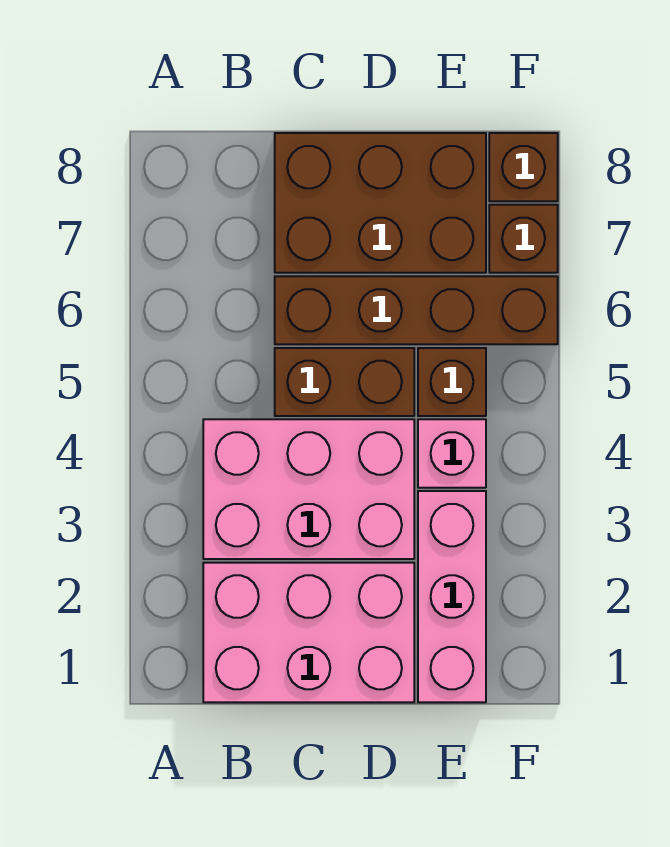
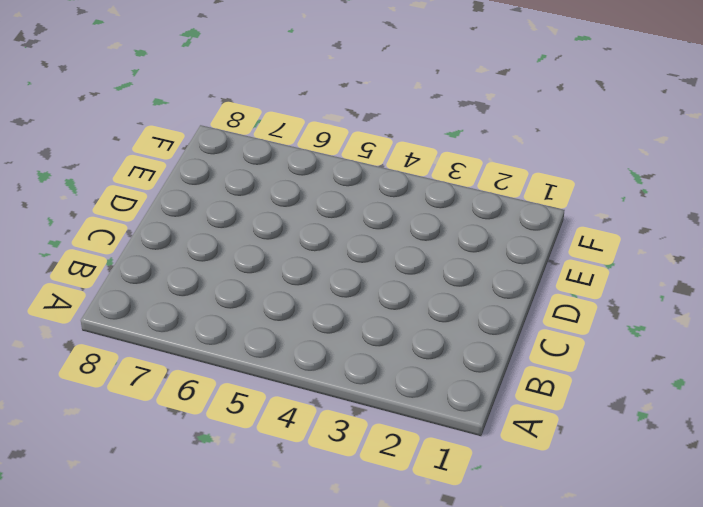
none -> pink 2x3 brick [203,563,414,702]
none -> pink 2x3 brick [203,419,414,559]

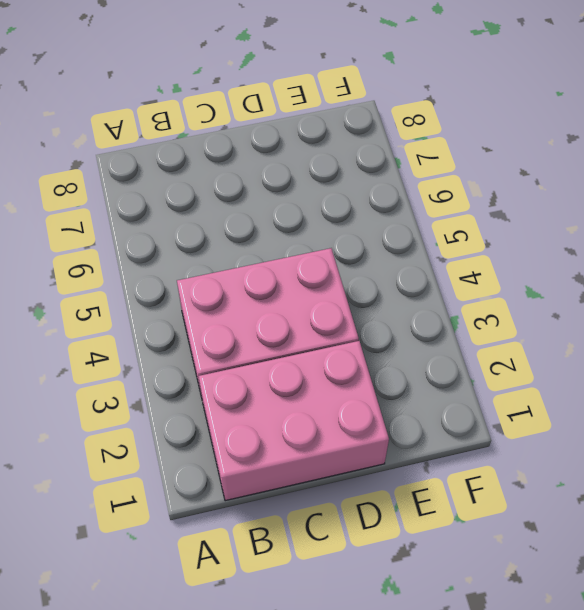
none -> brown 1x2 brick [275,348,414,416]
none -> brown 1x4 brick [275,276,558,344]

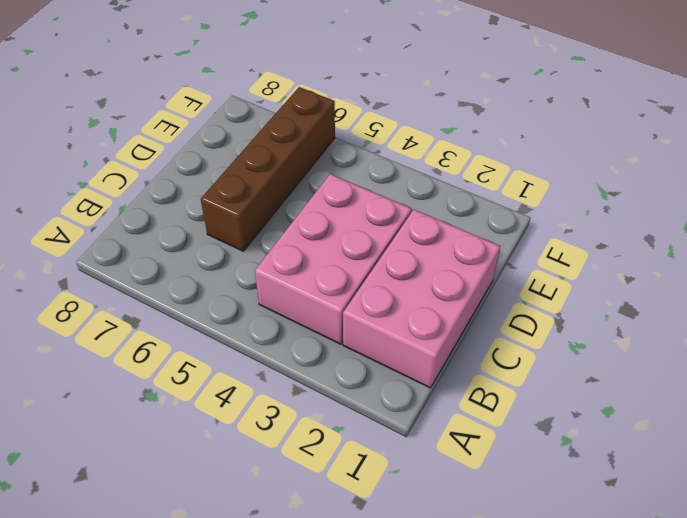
none -> brown 1x2 brick [275,348,414,416]
none -> brown 2x3 brick [275,133,486,273]

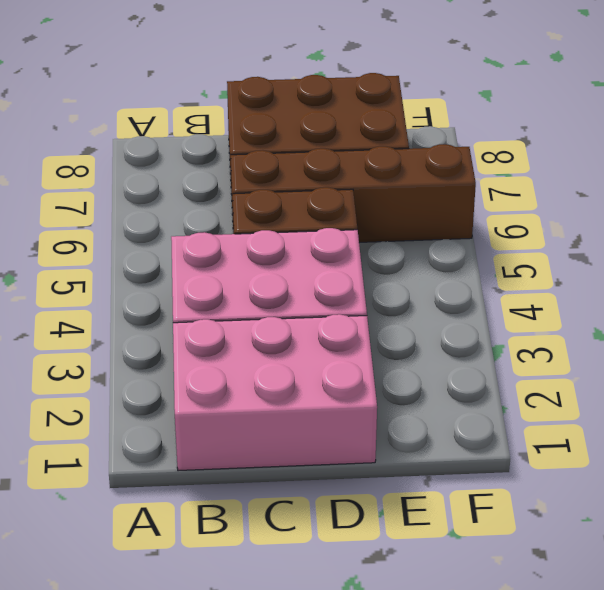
none -> pink 1x3 brick [418,491,486,702]
none -> pink 1x1 brick [418,419,486,488]

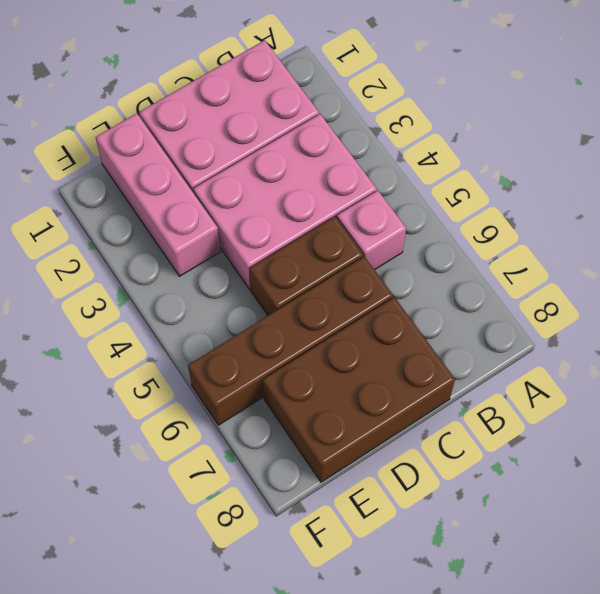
pink 1x1 brick [337,191,406,270] -> pink 1x1 brick moved to [418,419,486,488]
none -> brown 1x1 brick [418,348,486,416]
none -> brown 1x1 brick [489,205,558,273]

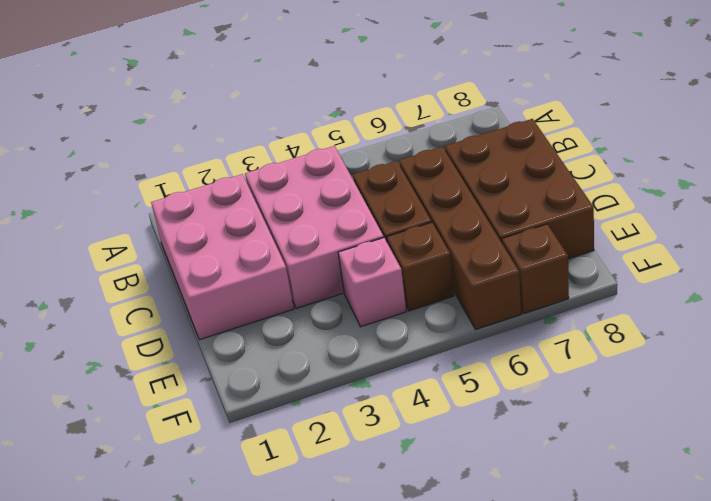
none -> pink 1x3 brick [418,491,486,702]
none -> brown 1x1 brick [489,133,558,201]

